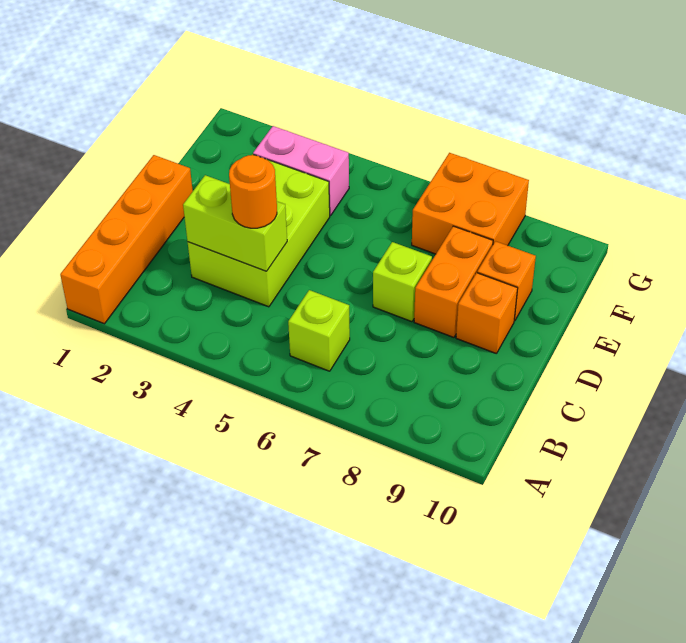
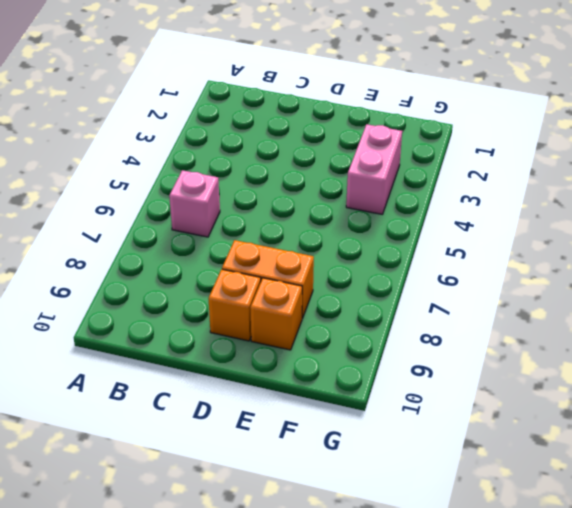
pink 1x1 brick [169,170,220,237] -> lime 1x1 brick [288,290,350,371]
none -> orange 1x4 brick [60,155,193,324]
none -> lime 2x3 brick [188,154,330,307]

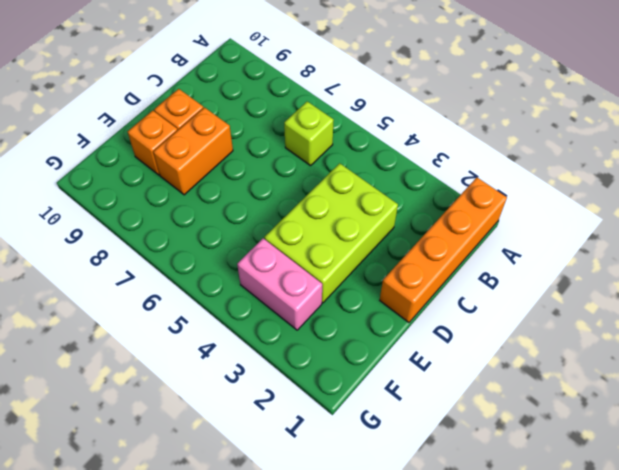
none -> lime 1x1 brick [373,242,432,322]
none -> orange 2x2 brick [412,153,529,254]

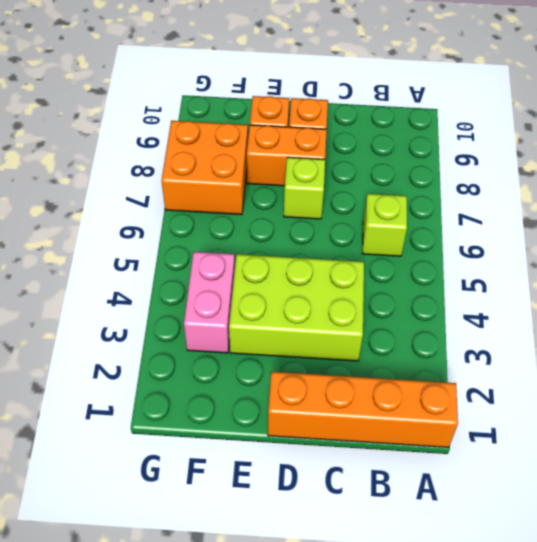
none -> lime 1x2 brick [183,175,287,271]
none -> orange 1x1 round brick [229,155,277,228]

